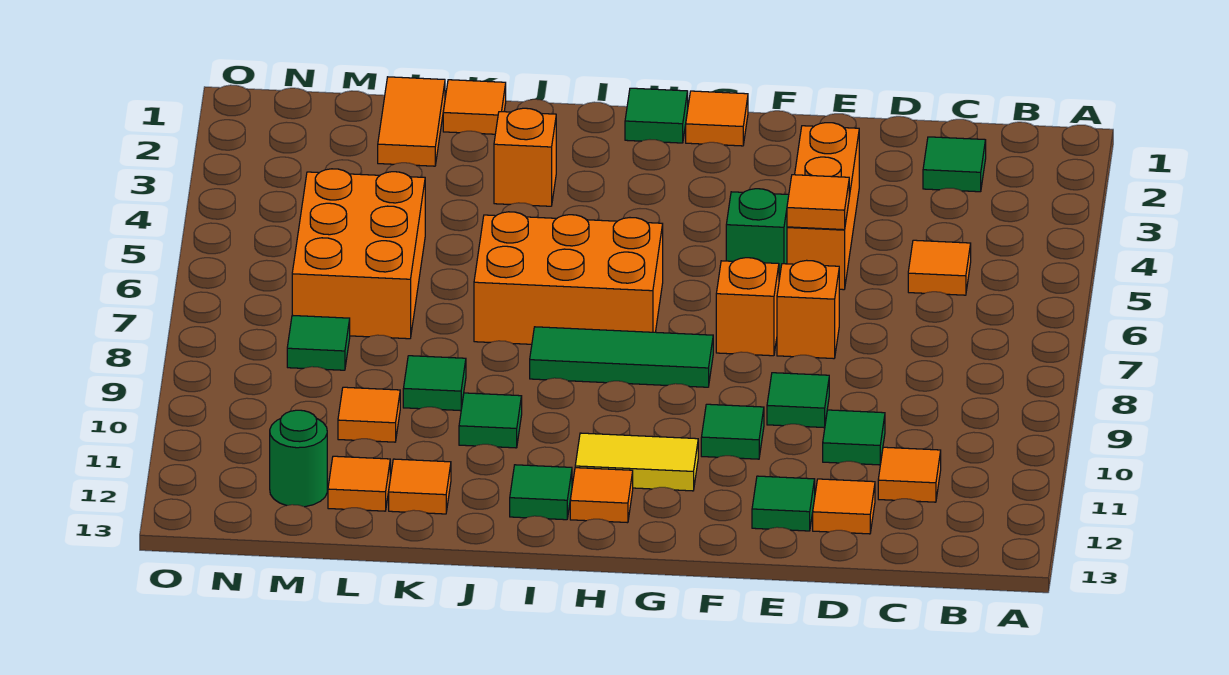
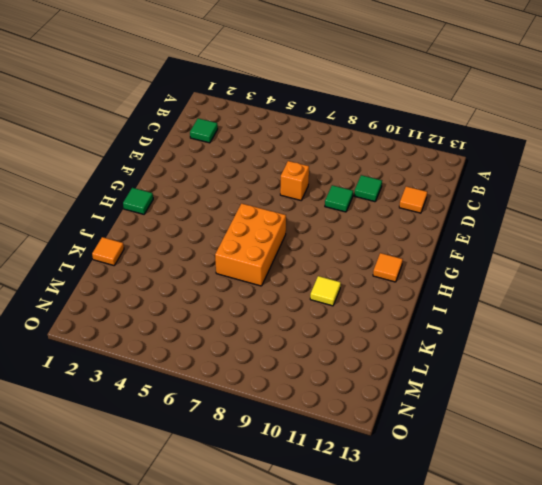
yellow 1x1 tile [310,276,341,306] -> green 1x1 tile [459,393,522,448]
none -> orange 1x1 tile [908,240,971,295]
none -> orange 1x1 tile [878,447,941,502]
none -> orange 1x3 brick [787,123,859,290]
none -> green 1x1 tile [752,476,815,531]

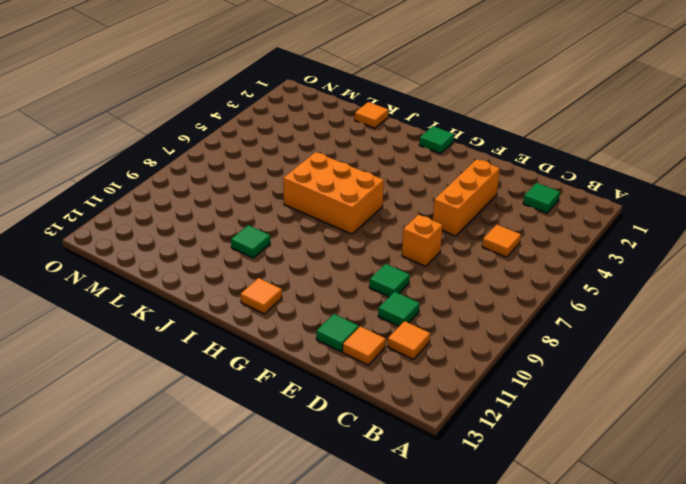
none -> green 1x1 brick [726,189,789,279]
none -> orange 1x1 brick [716,258,779,356]
none -> green 1x1 tile [701,404,764,459]
none -> orange 1x1 tile [686,91,748,146]

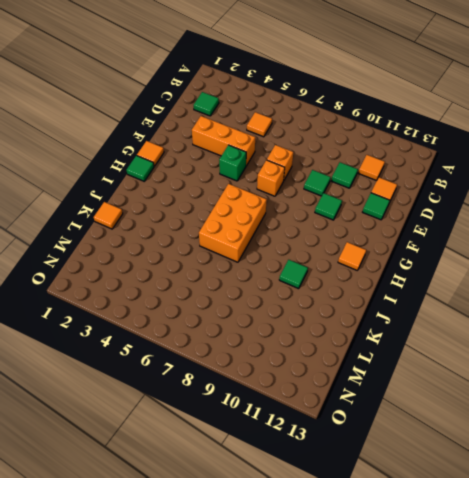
none -> green 1x3 tile [530,327,713,387]
none -> yellow 1x2 tile [575,433,698,491]
none -> green 1x1 tile [510,465,572,520]
none -> orange 1x1 brick [494,108,556,206]

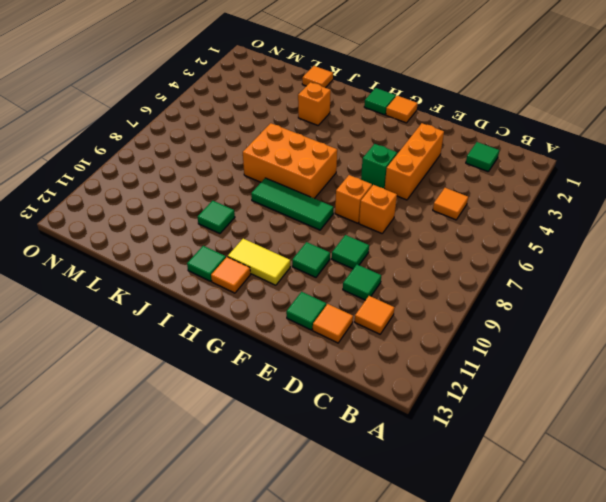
none -> green 1x1 tile [403,356,466,411]
none -> orange 1x1 tile [389,459,451,514]
none -> orange 1x2 tile [378,77,445,166]
none -> orange 2x3 brick [292,169,425,339]

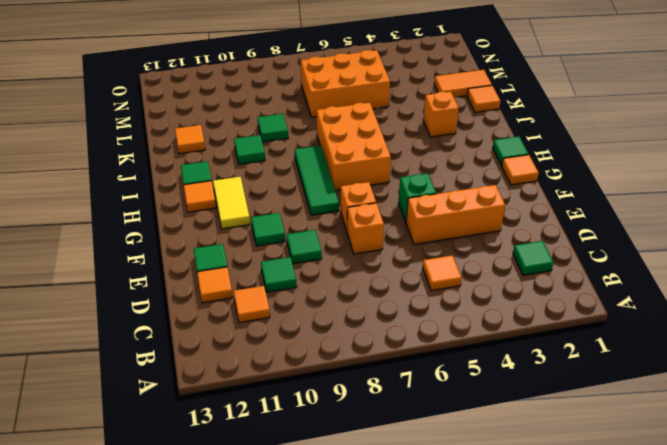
none -> orange 1x1 tile [338,387,400,442]
none -> orange 1x1 tile [328,456,390,511]
none -> green 1x1 tile [287,315,350,370]
none -> green 1x1 round brick [270,410,327,507]

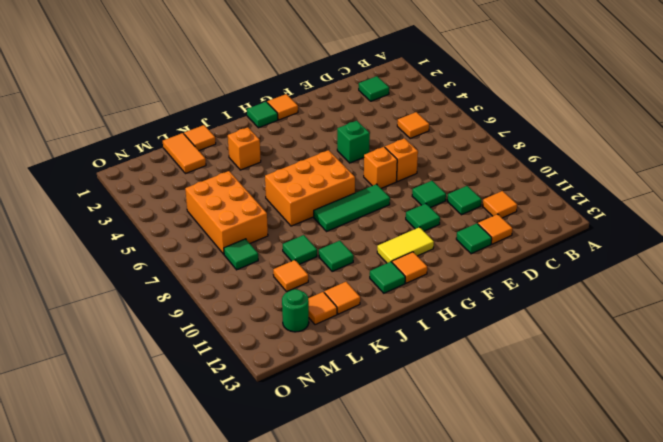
none -> orange 1x3 brick [787,123,859,290]
none -> orange 1x1 tile [787,175,849,230]

